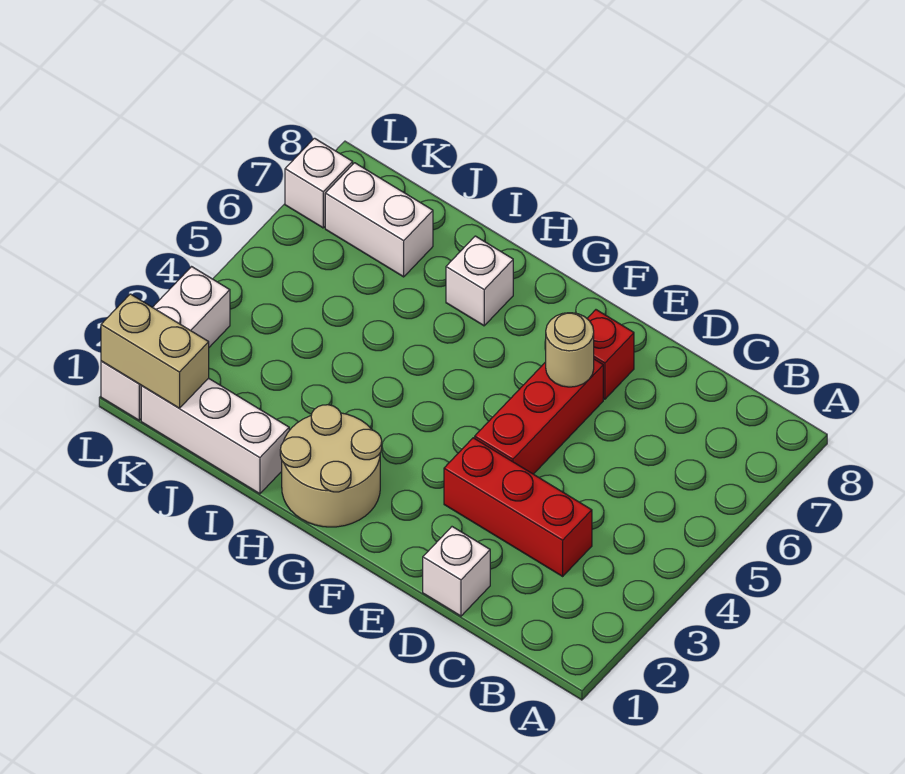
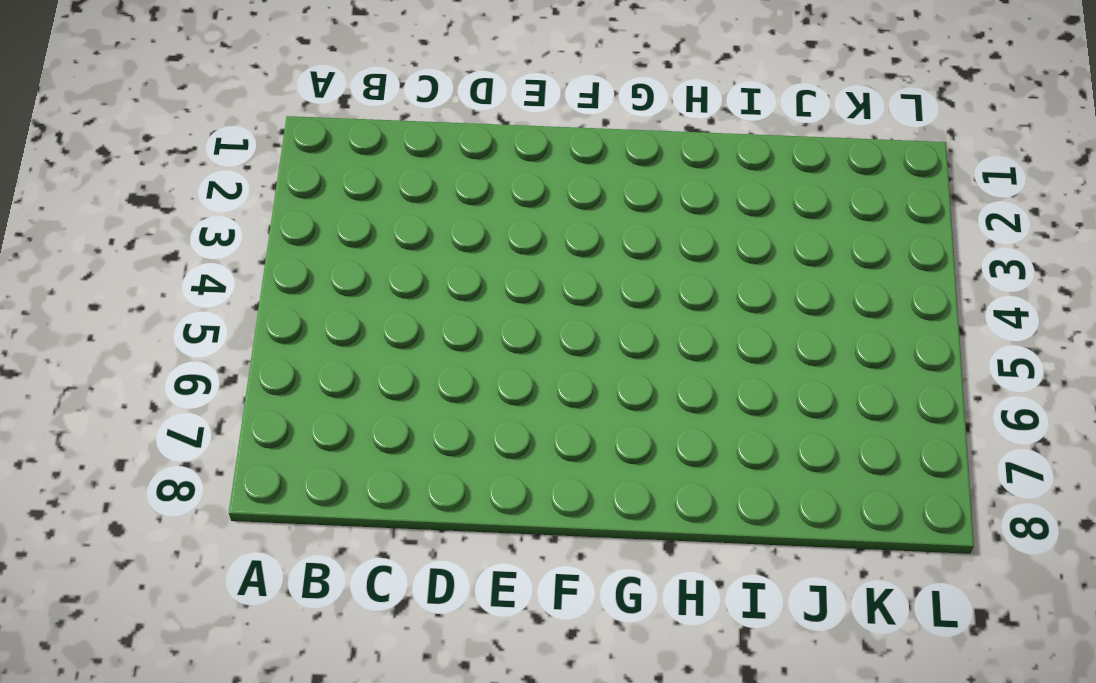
none -> red 1x3 brick [444,438,592,576]
none -> white 1x1 brick [423,527,490,616]
none -> red 1x3 brick [475,359,603,474]

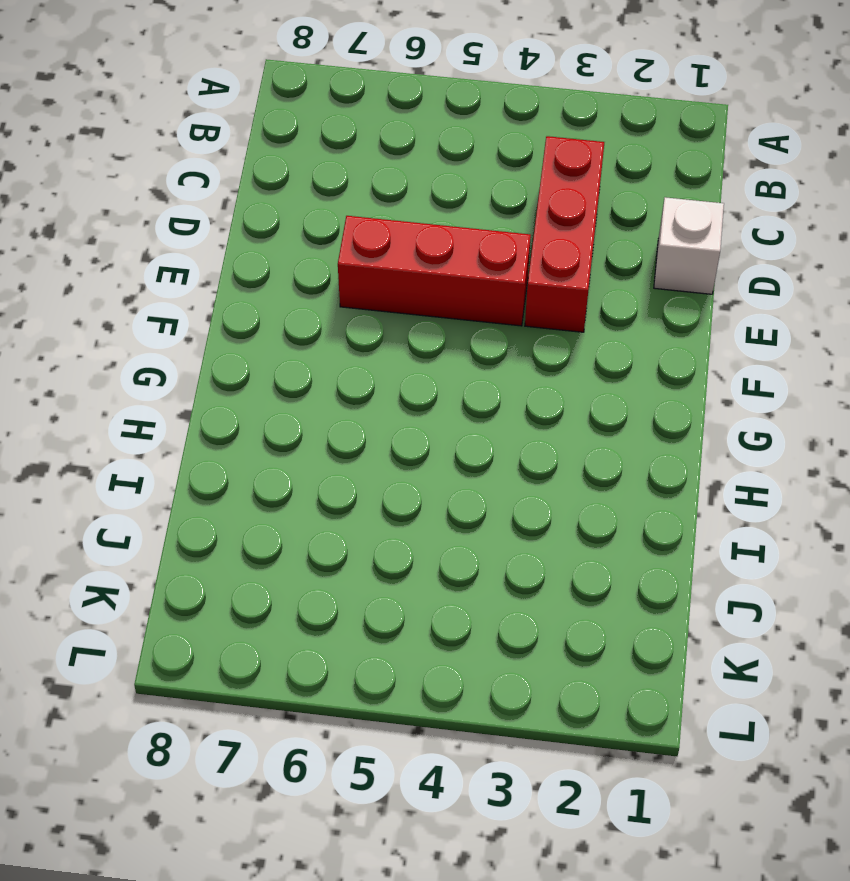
none -> red 1x1 brick [587,310,634,399]
none -> tan 2x2 round brick [280,405,382,527]
none -> white 1x1 brick [446,236,513,326]

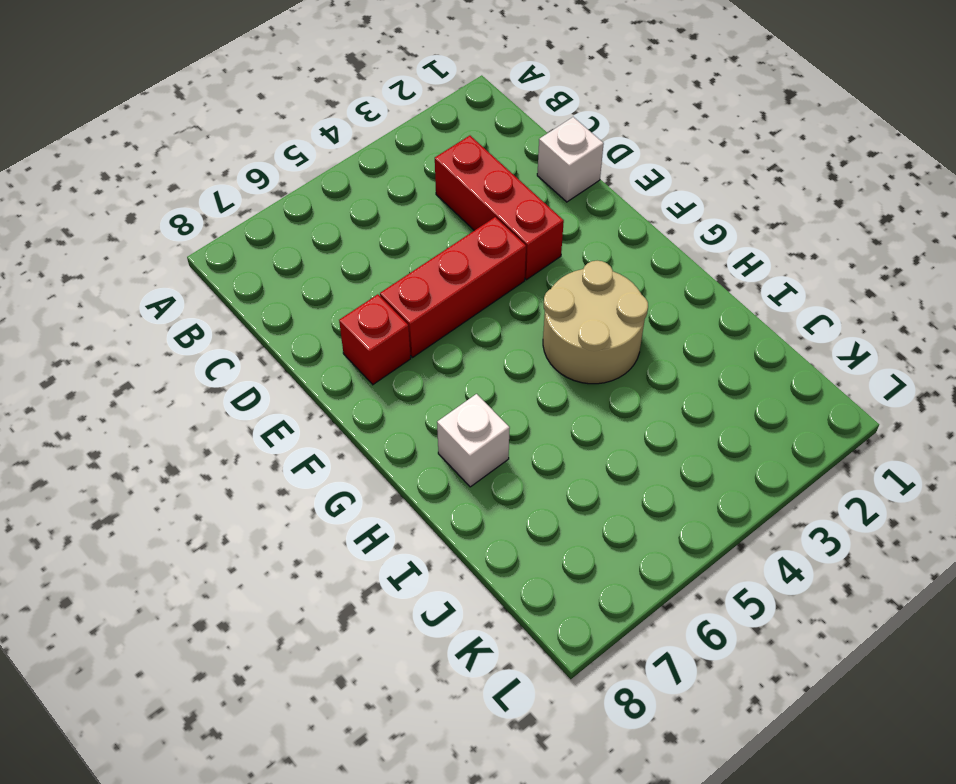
tan 2x2 round brick [543,261,648,384] -> tan 2x2 round brick moved to [280,405,382,527]
none -> white 1x3 brick [141,378,289,494]
none -> white 1x2 brick [325,163,433,277]
none -> white 1x3 brick [101,267,230,420]

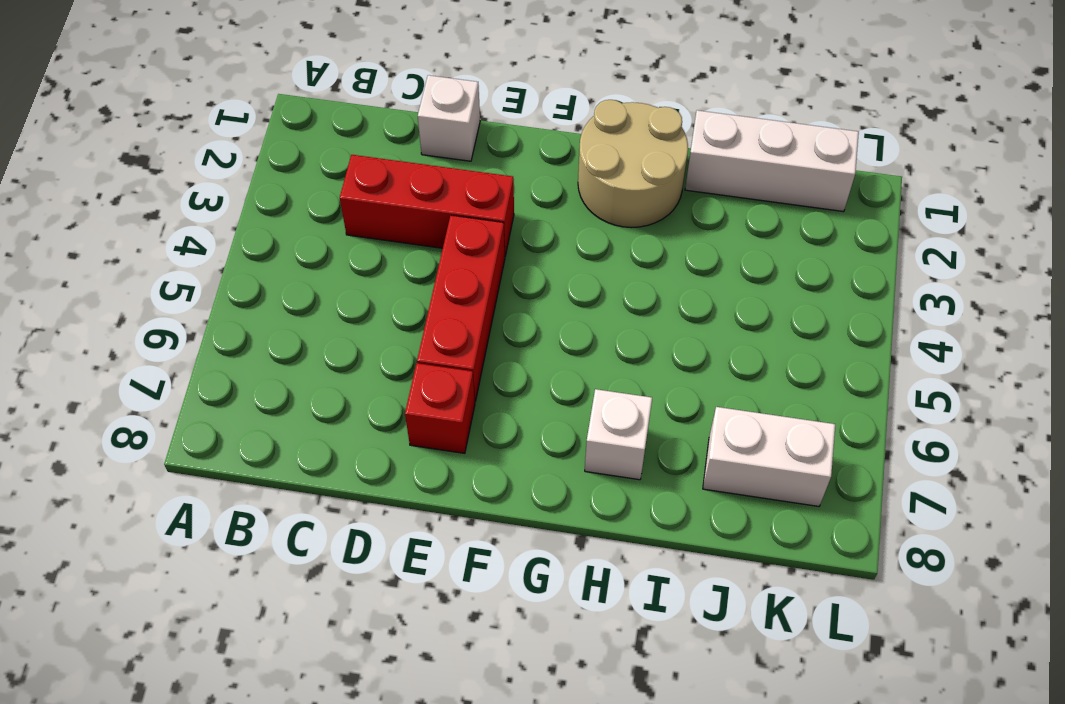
none -> white 1x3 brick [101,267,230,420]
none -> white 1x1 brick [285,138,353,228]
none -> tan 1x1 round brick [546,313,594,387]

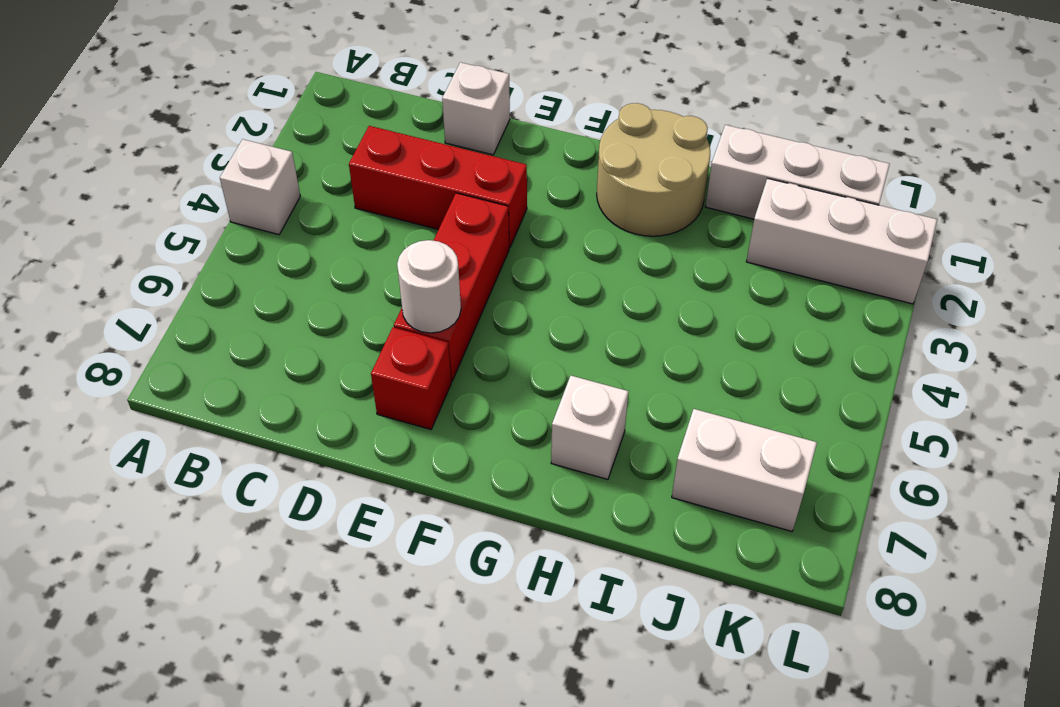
white 1x1 brick [220,139,300,235] -> white 1x1 brick moved to [285,138,353,228]
white 1x1 round brick [397,240,461,333] -> tan 1x1 round brick [546,313,594,387]
white 1x3 brick [746,178,937,304] -> white 1x3 brick turned to [101,267,230,420]
none -> tan 1x2 brick [101,294,209,408]

